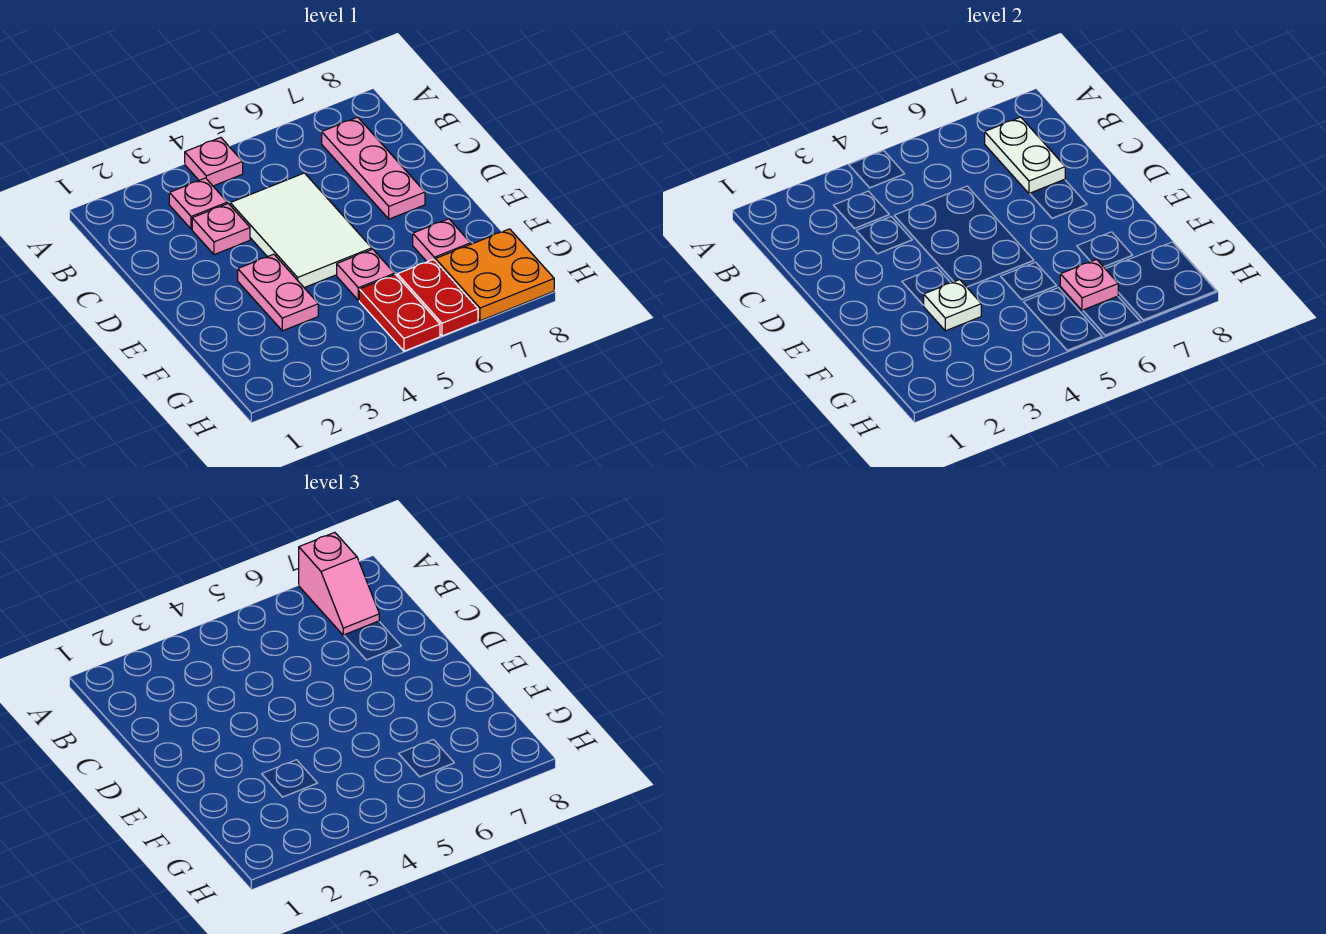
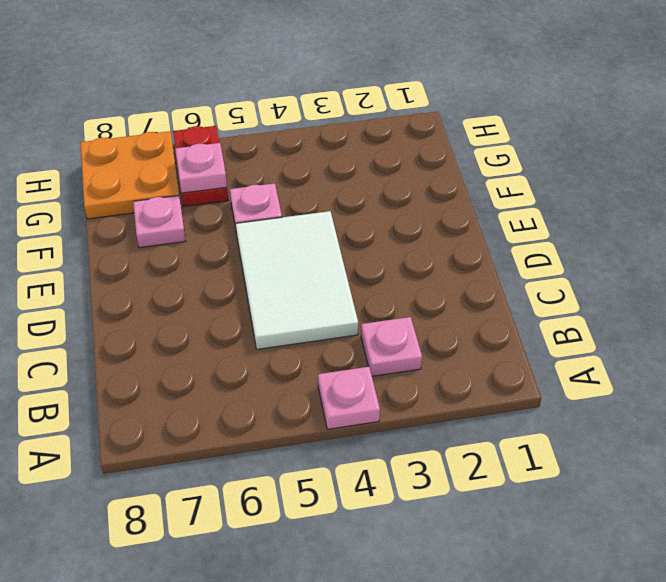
none -> pink 1x3 plate [322,117,425,219]
none -> pink 1x1 plate [192,203,250,255]
none -> pink 1x2 plate [238,254,318,331]

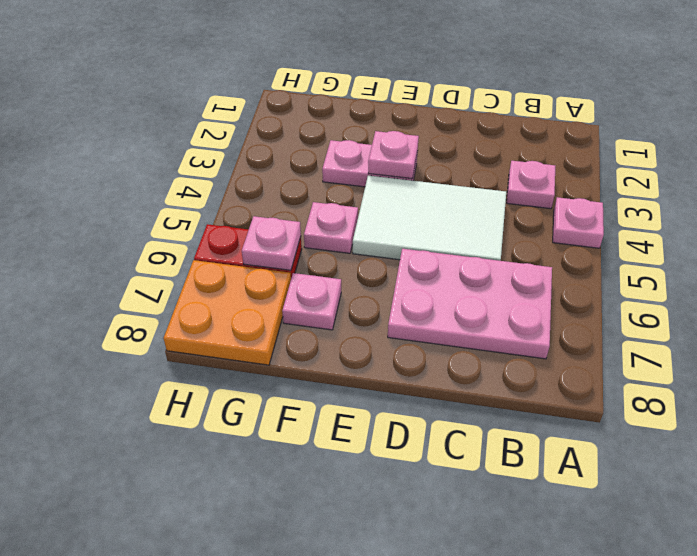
pink 2x3 plate [388,249,552,359] -> pink 1x3 plate [322,117,425,219]
pink 1x1 plate [368,131,419,179] -> pink 1x1 plate moved to [192,203,250,255]
none -> red 1x2 plate [359,275,440,351]
none -> white 1x2 plate [985,117,1065,194]
none -> white 1x1 plate [923,280,981,331]

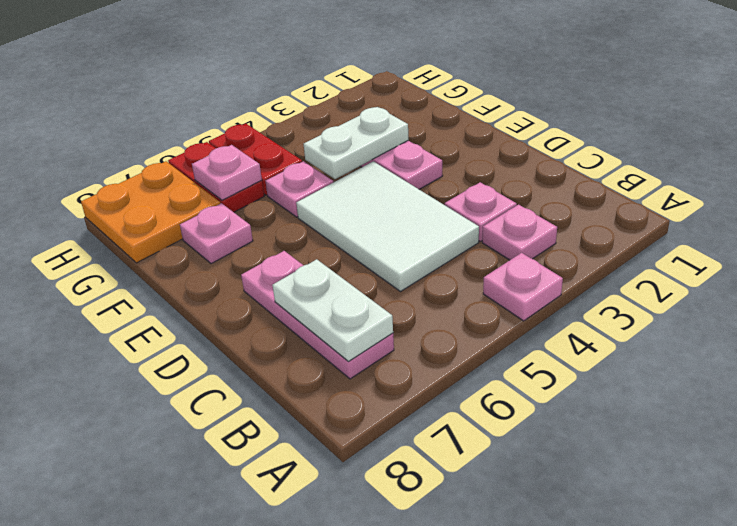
white 1x2 plate [304,107,409,179] -> white 1x1 plate [923,280,981,331]
none -> pink 1x2 slope [299,532,379,635]

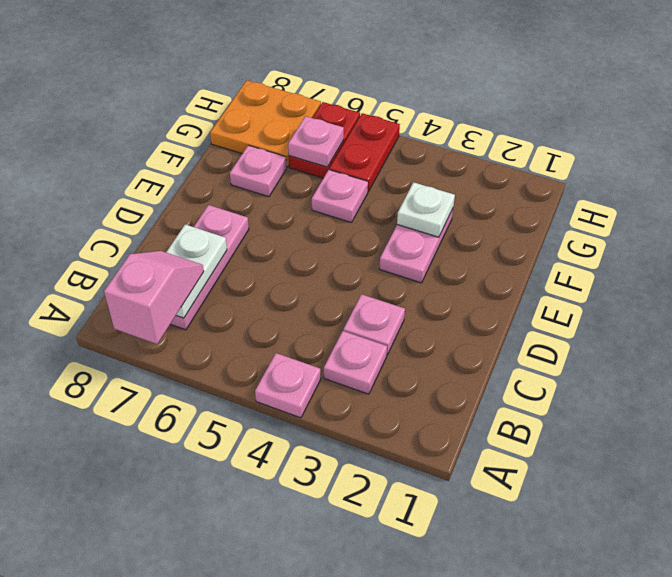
none -> white 2x3 tile [230,173,372,288]

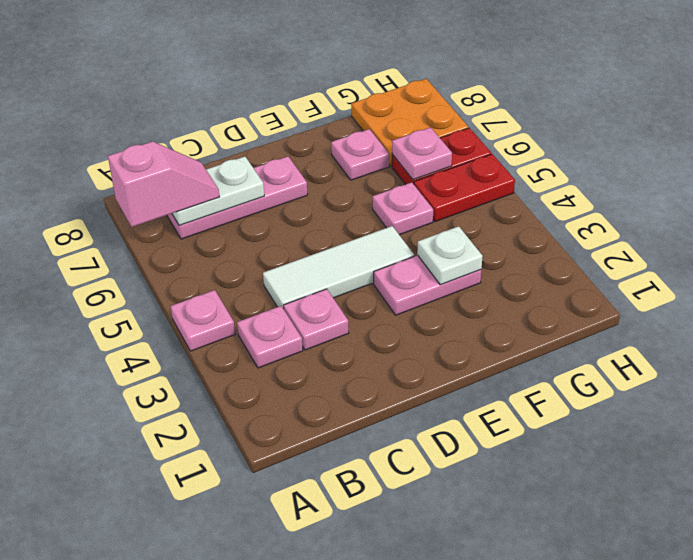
white 1x3 tile [263,226,414,309] -> white 2x3 tile [230,173,372,288]

